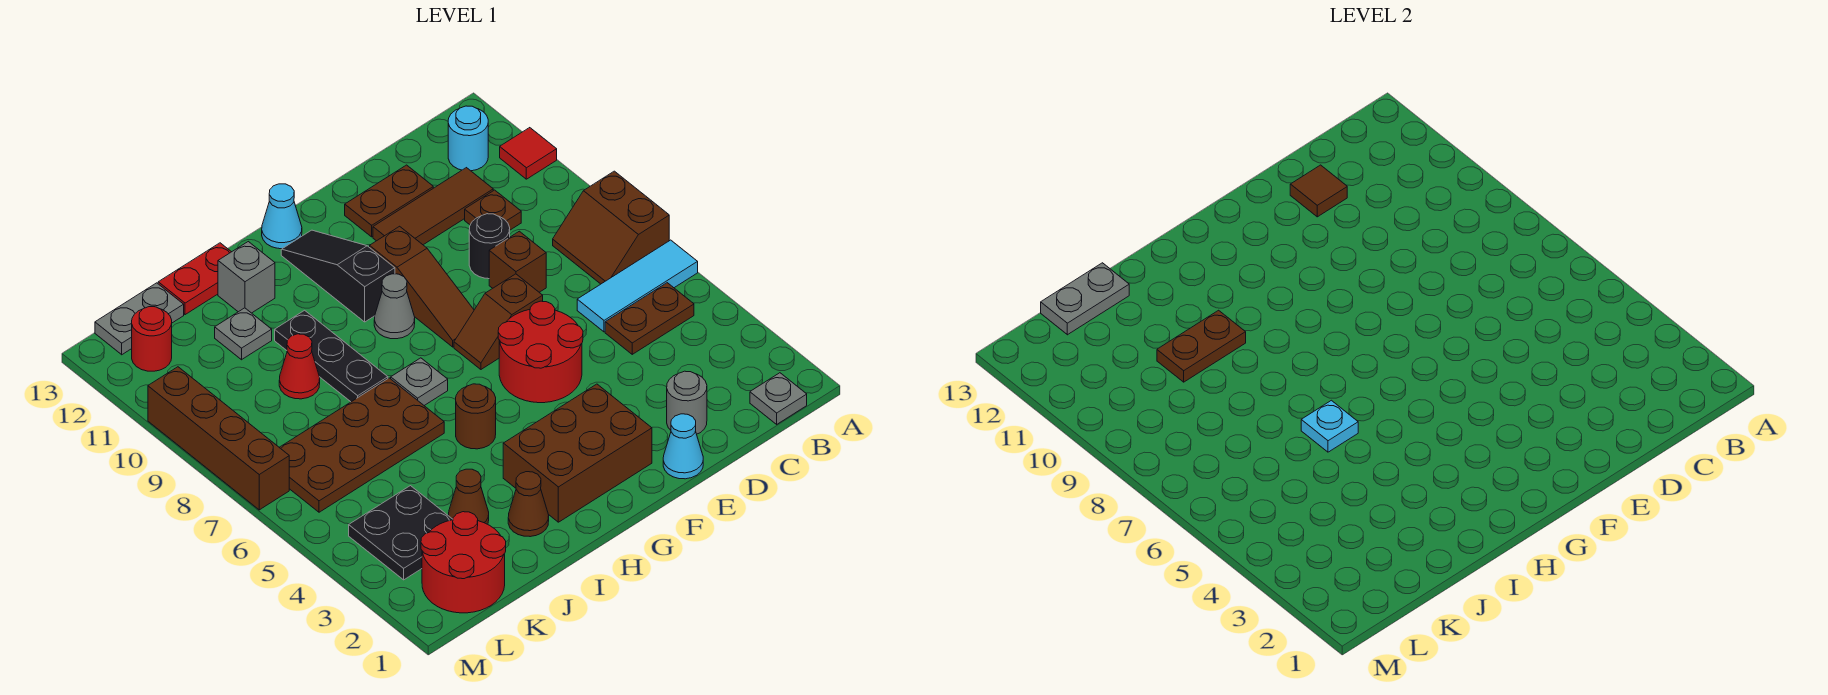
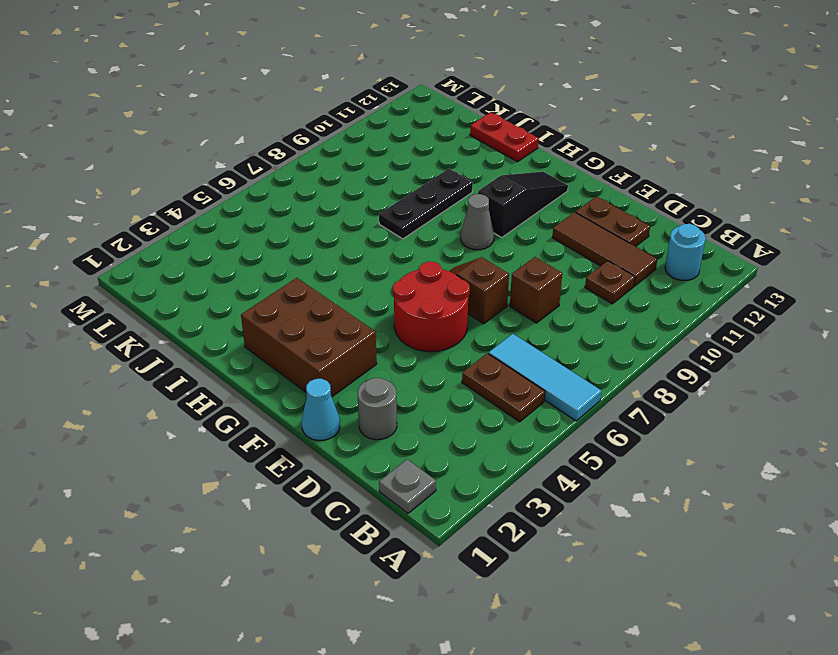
none -> brown 2x2 slope [553,171,669,284]
none -> red 1x1 tile [500,128,557,179]
none -> black 1x1 round brick [469,214,510,279]
none -> brown 1x3 slope [370,226,474,347]

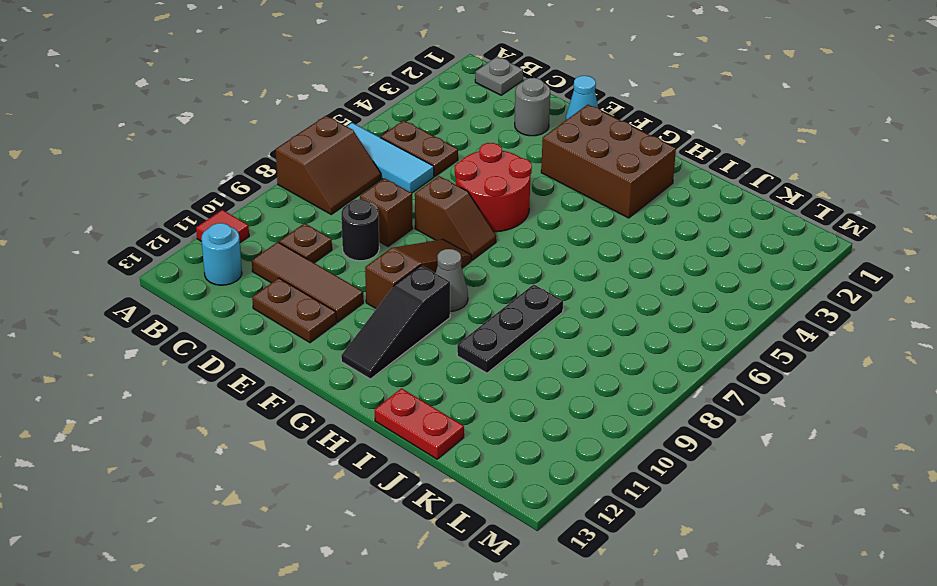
none -> cyan 1x1 cone [262,184,302,249]
none -> brown 1x1 round brick [456,384,496,449]
none -> grey 1x1 plate [391,358,448,405]
none -> brown 1x1 cone [508,472,549,537]

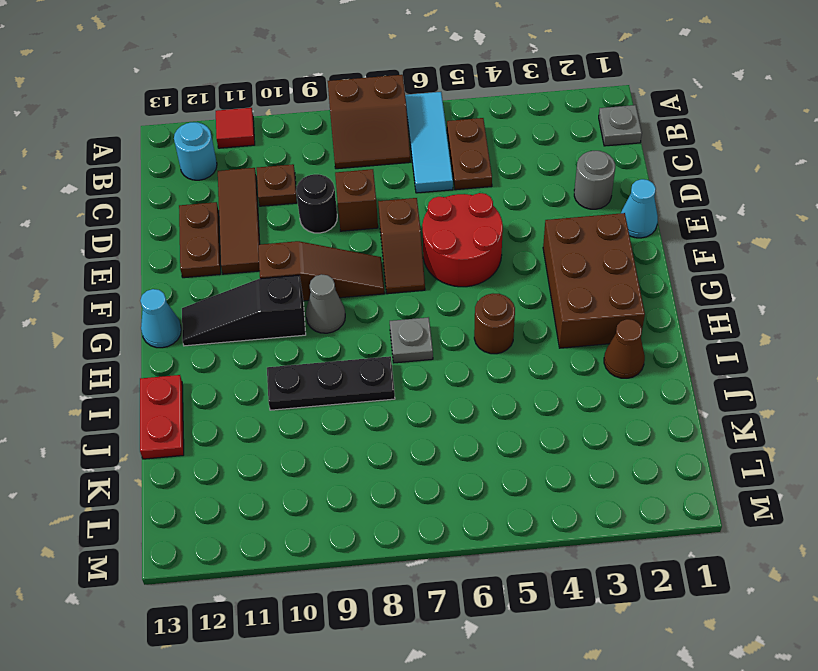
none -> brown 2x4 plate [279,378,444,512]
none -> grey 1x1 brick [218,242,275,313]
none -> brown 1x1 cone [449,469,489,524]
none -> red 1x1 cone [279,334,320,399]

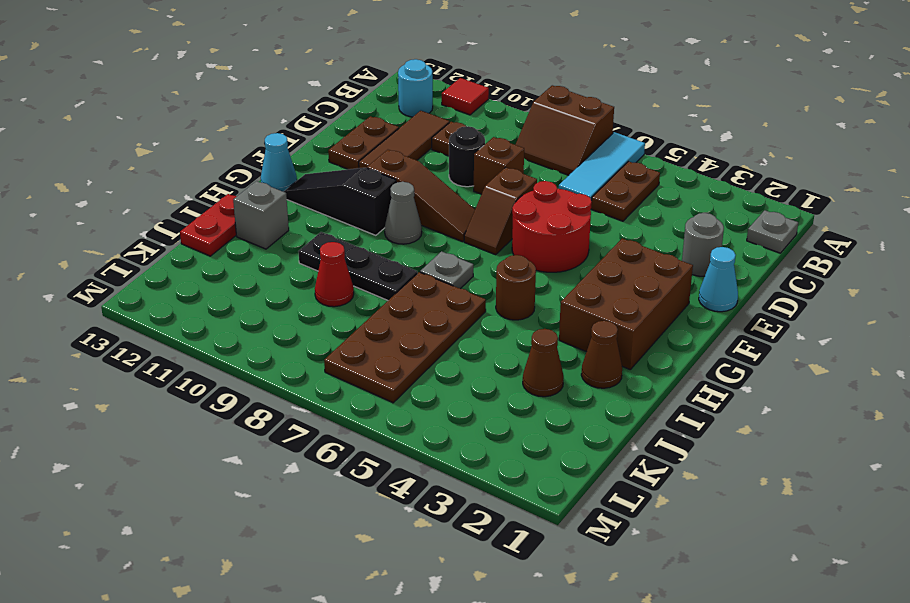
none -> grey 1x1 plate [215,308,272,360]
none -> red 2x2 round brick [421,512,506,613]
none -> black 2x2 plate [349,486,453,580]
none -> grey 1x2 plate [95,283,184,355]

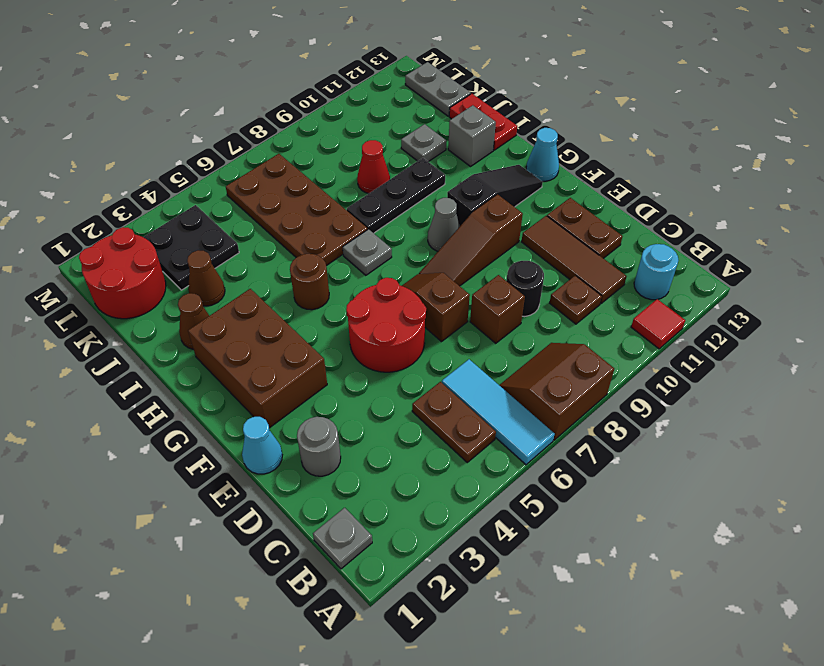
none -> red 1x1 round brick [132,307,172,371]
none -> brown 1x4 brick [148,367,289,510]
none -> brown 1x1 tile [1290,165,1347,217]
none -> cyan 1x1 plate [1301,400,1358,452]

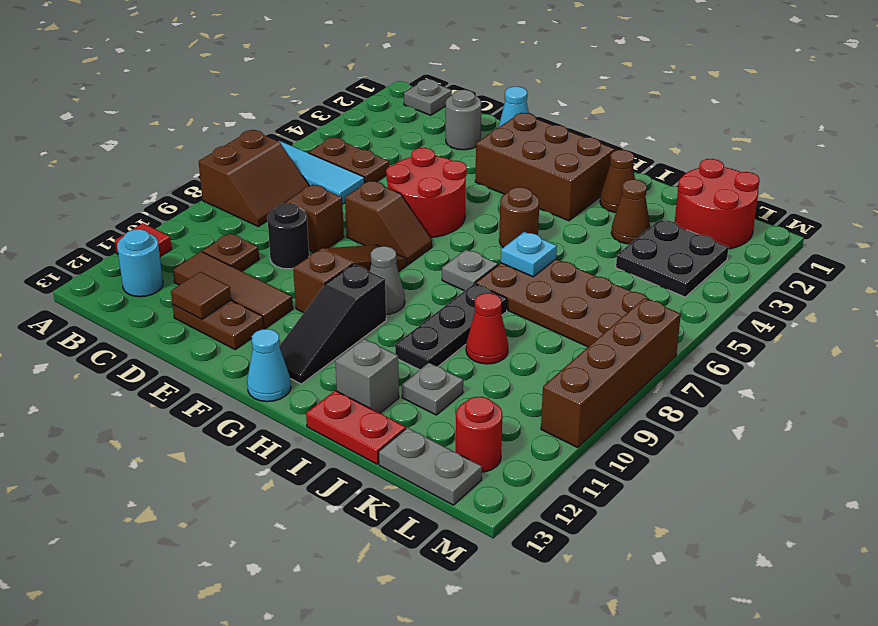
none -> brown 1x2 plate [1157,310,1246,382]
none -> grey 1x2 plate [1041,263,1129,335]

